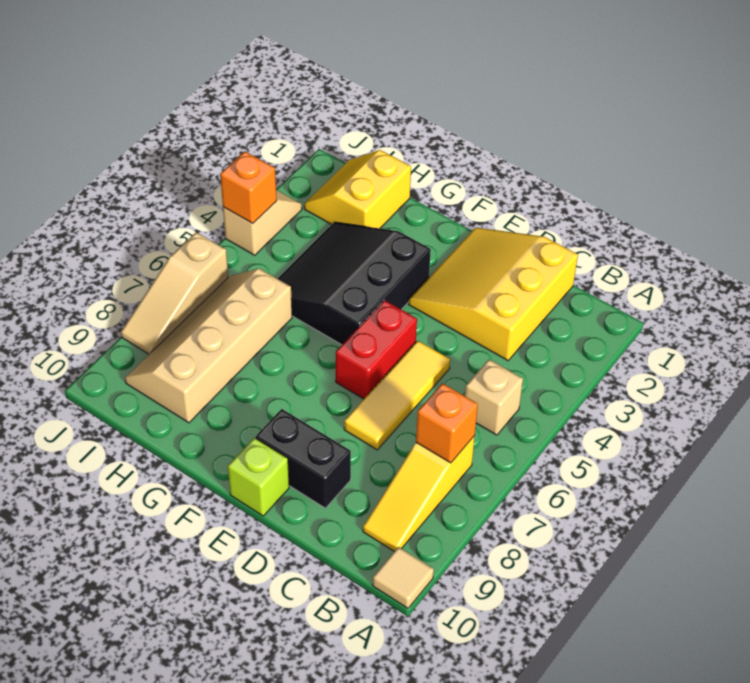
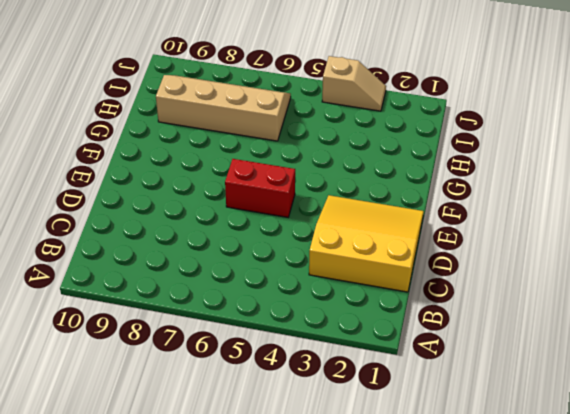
none -> tan 1x1 tile [373,547,434,608]
none -> tan 1x1 brick [465,360,523,435]
none -> yellow 1x3 slope [363,436,475,551]

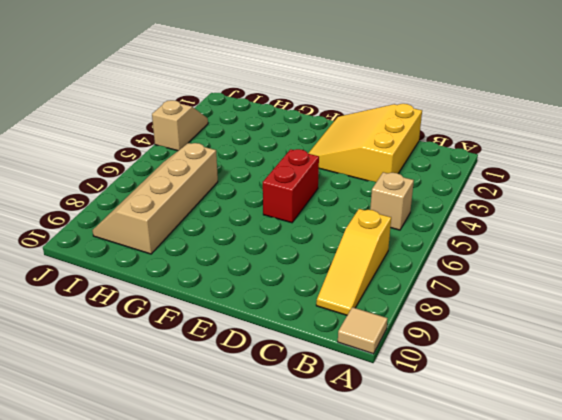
none -> yellow 1x3 tile [344,341,450,450]
none -> black 1x2 brick [256,409,351,508]
none -> lime 1x1 brick [228,438,289,516]

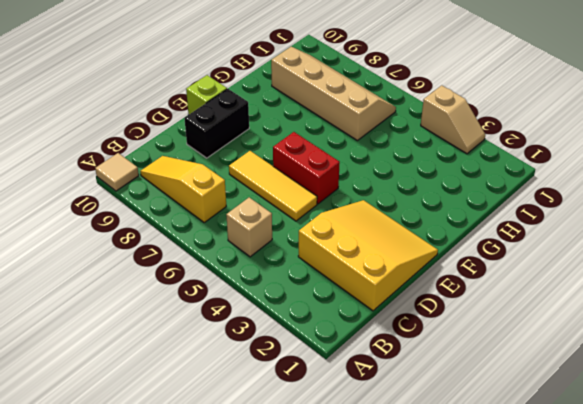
none -> black 3x3 slope [277,222,431,345]
none -> yellow 2x2 slope [304,150,411,228]
none -> tan 1x3 slope [121,232,228,354]

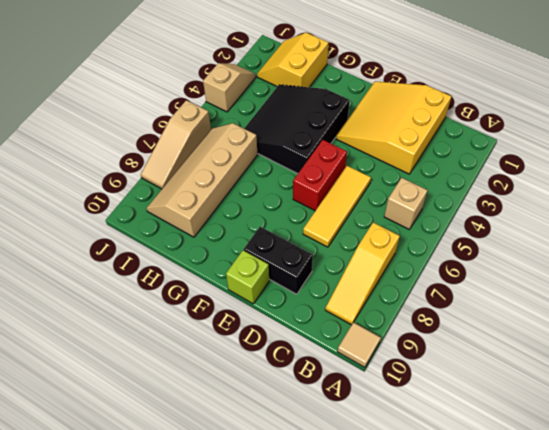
none -> orange 1x1 brick [416,383,478,463]
none -> orange 1x1 brick [220,151,277,224]

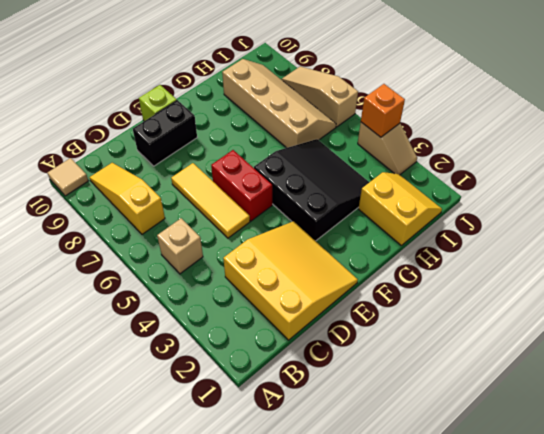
none -> orange 1x1 brick [416,383,478,463]

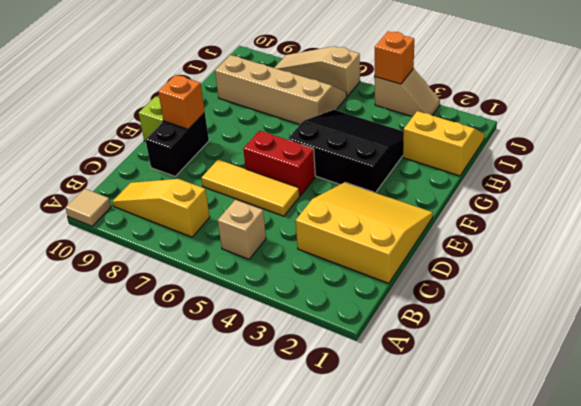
orange 1x1 brick [158,75,205,129] -> orange 1x1 brick moved to [416,383,478,463]

